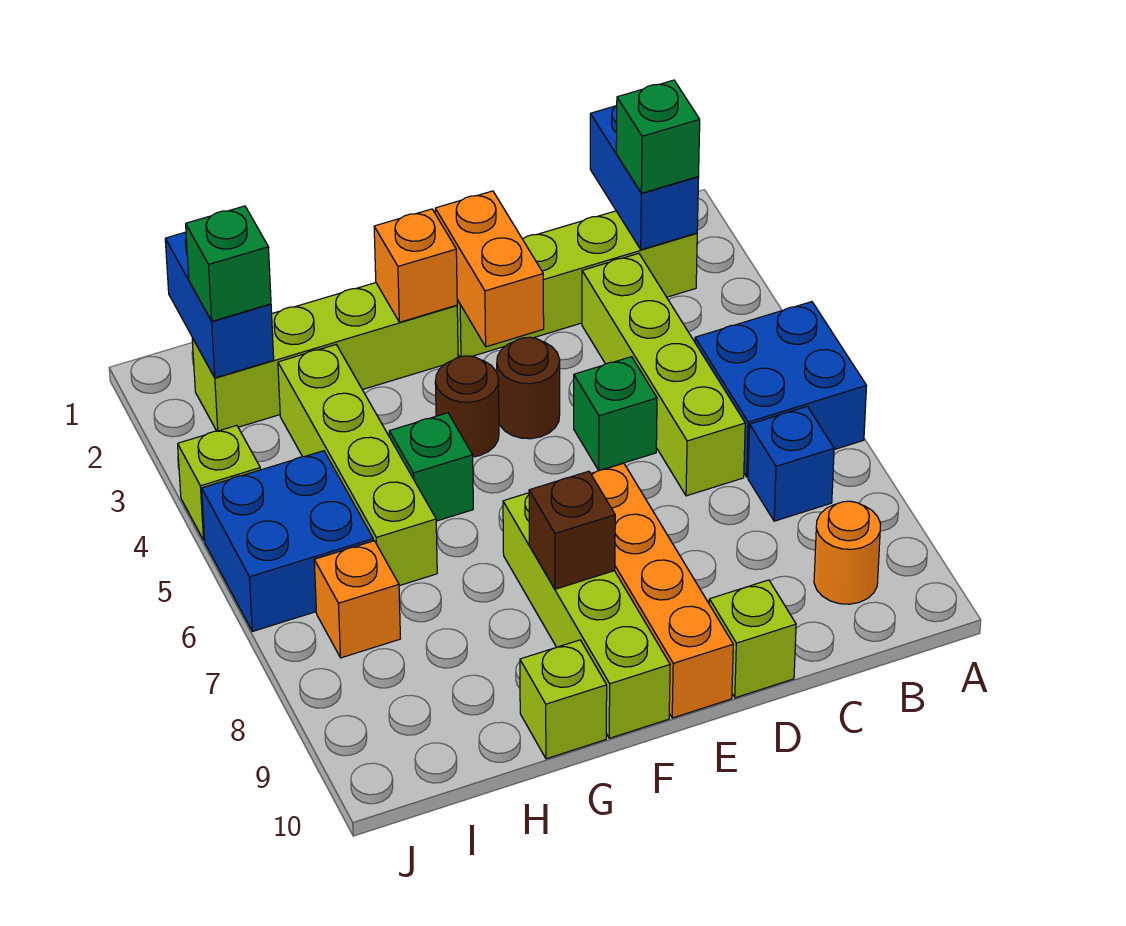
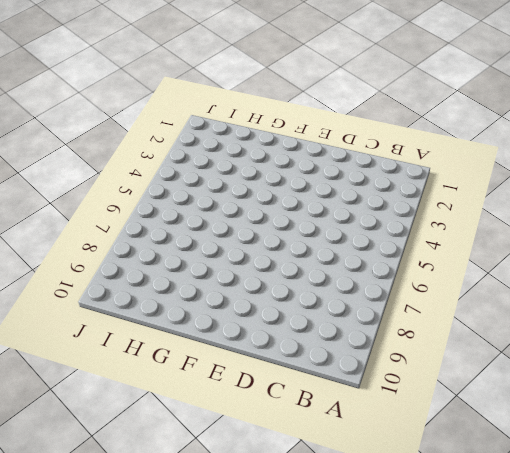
none -> blue 2x2 brick [695,302,866,477]
none -> lime 1x4 brick [457,211,697,357]
none -> blue 1x1 brick [748,407,834,521]

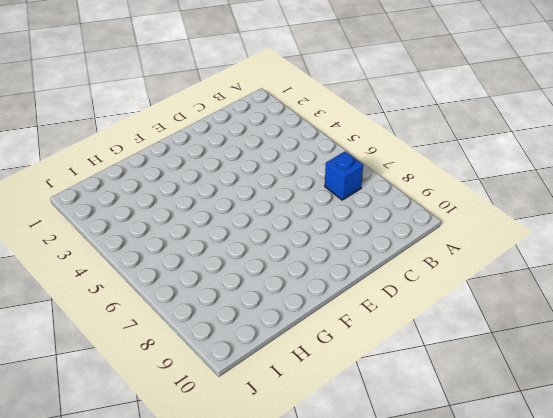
none -> blue 2x2 brick [695,302,866,477]
none -> lime 1x4 brick [457,211,697,357]
none -> orange 1x1 round brick [814,501,881,604]

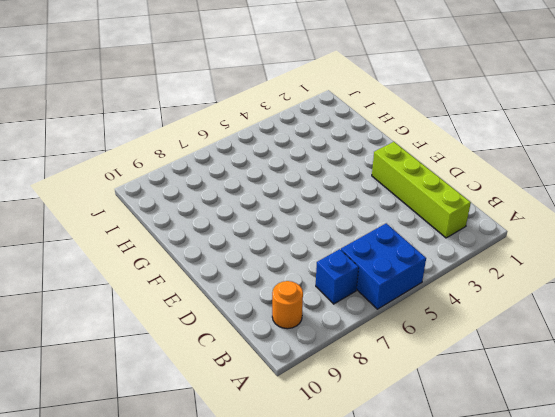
none -> lime 1x4 brick [582,253,745,496]
none -> green 1x1 brick [574,357,657,471]
none -> lime 1x1 brick [709,580,796,698]

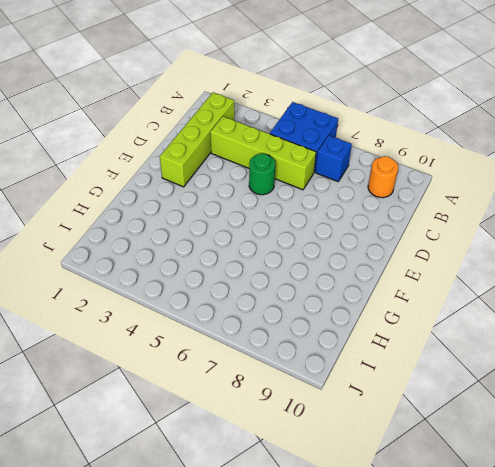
green 1x1 round brick [249,154,275,195] -> green 1x1 brick [574,357,657,471]
none -> lime 1x1 brick [709,580,796,698]
none -> brown 1x1 round brick [497,337,560,439]
none -> orange 1x4 brick [591,463,733,718]

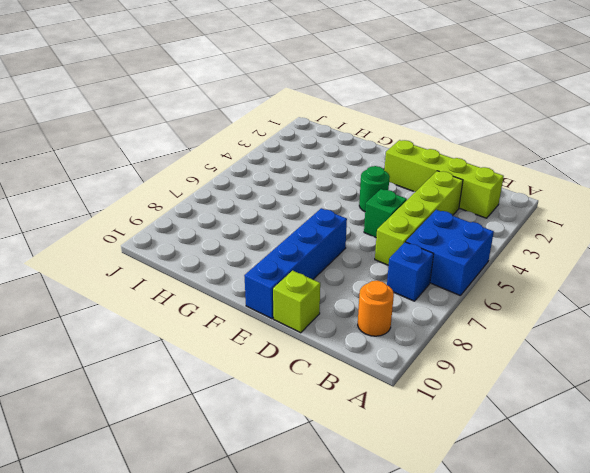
green 1x1 round brick [359,166,390,212] -> brown 1x1 round brick [497,337,560,439]
blue 1x4 brick [244,208,347,319] -> orange 1x4 brick [591,463,733,718]
none -> lime 1x4 brick [192,283,458,431]
none -> brown 1x1 round brick [435,356,499,457]
none -> lime 1x4 brick [503,493,670,738]

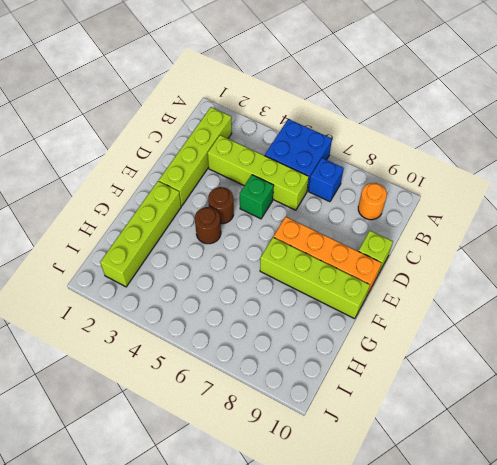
none -> green 1x1 brick [389,413,473,521]
none -> lime 1x1 brick [520,640,607,759]
none -> lime 1x4 brick [278,345,437,586]

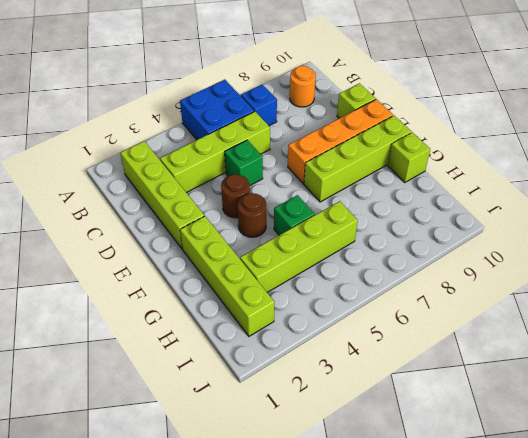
none -> blue 2x2 brick [202,451,373,631]
none -> orange 1x1 brick [314,541,400,658]
none -> lime 1x1 brick [178,425,260,540]

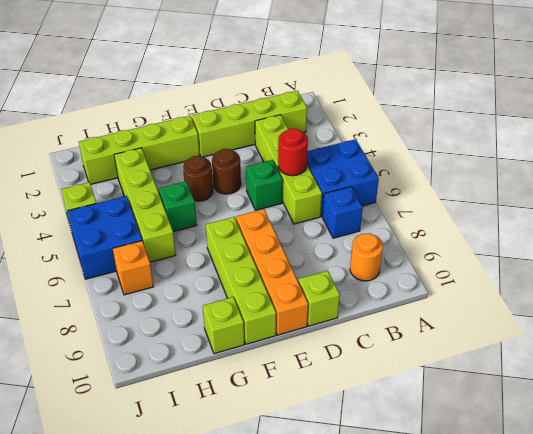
red 1x1 round brick [278,128,308,176] -> none
none -> blue 1x2 brick [590,106,699,250]
none -> orange 1x2 brick [435,191,544,347]
none -> orange 1x1 brick [374,209,457,322]

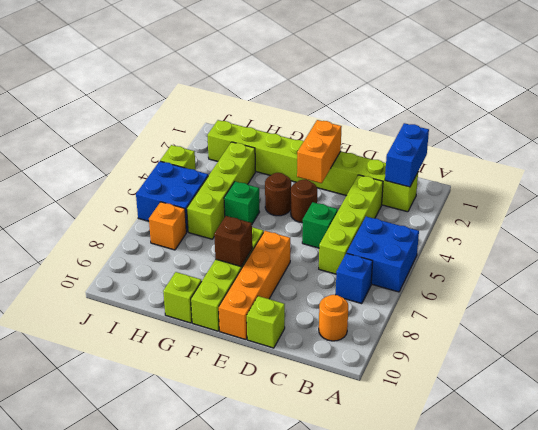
none -> orange 1x1 brick [374,209,457,322]
none -> blue 1x2 brick [165,232,274,378]
none -> green 1x1 brick [616,80,700,193]

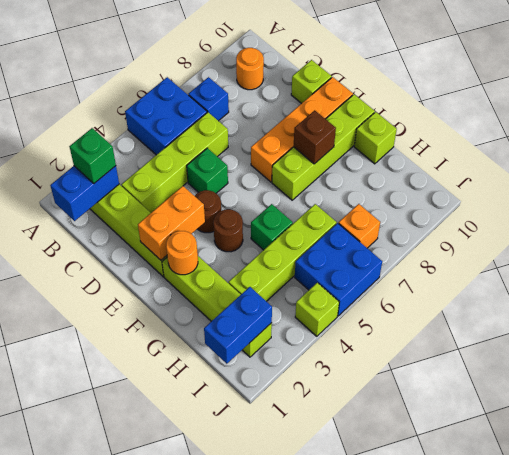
orange 1x1 round brick [166,231,198,275] -> orange 1x1 brick [374,209,457,322]
none -> green 1x1 brick [186,206,271,321]

